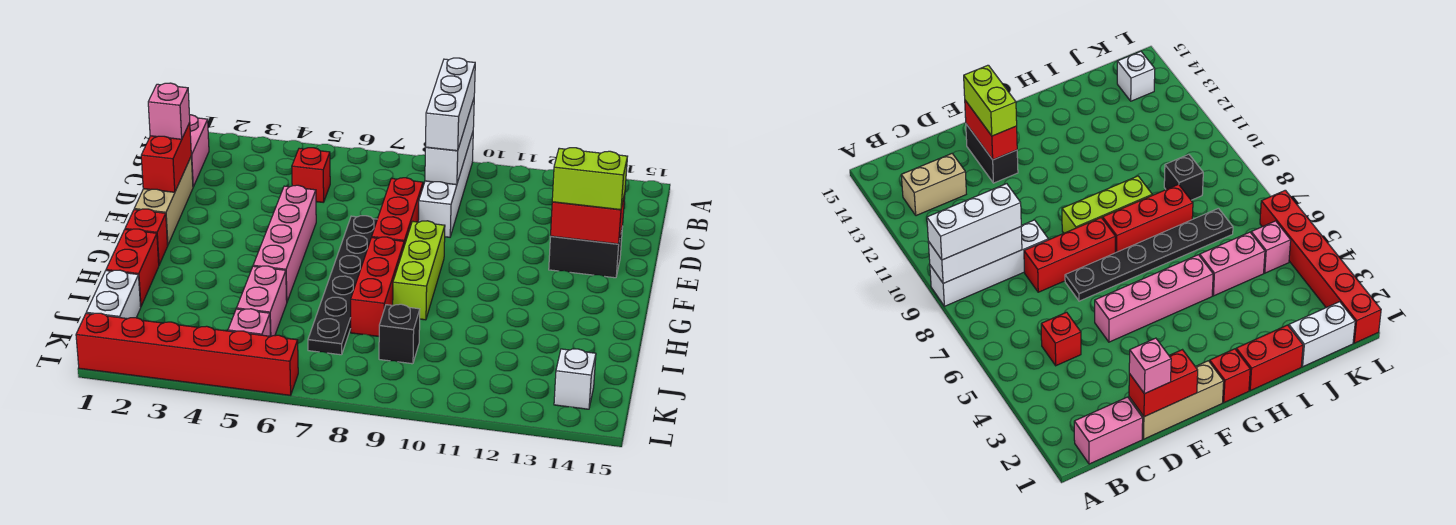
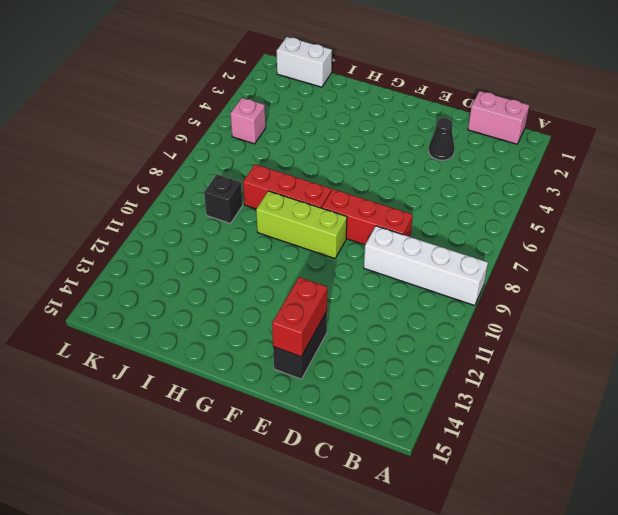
black 1x1 cone [429,118,455,160] -> none
none -> tan 1x2 brick [901,153,966,216]
none -> red 1x1 brick [292,148,330,202]
none -> tan 1x3 brick [134,157,193,245]

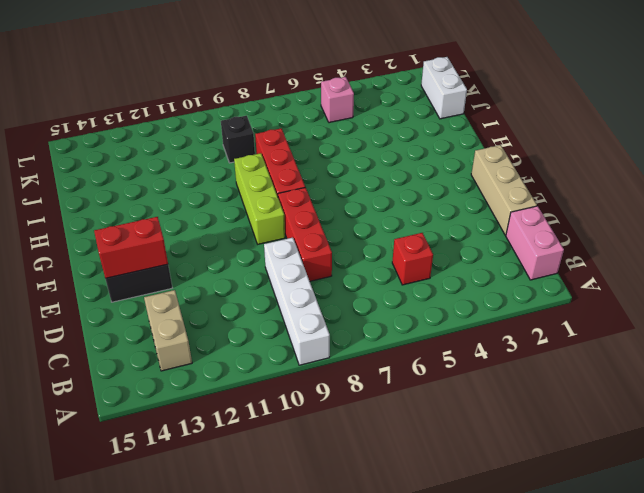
none -> pink 1x4 brick [253,185,316,301]
none -> black 1x6 plate [308,216,377,355]
none -> red 1x1 brick [125,209,168,265]

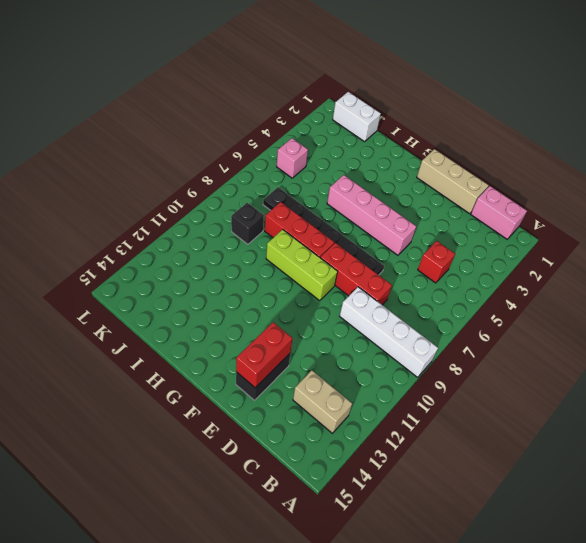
none -> red 1x1 brick [125,209,168,265]
none -> red 1x2 brick [106,229,159,307]
none -> pink 1x2 brick [237,266,287,336]

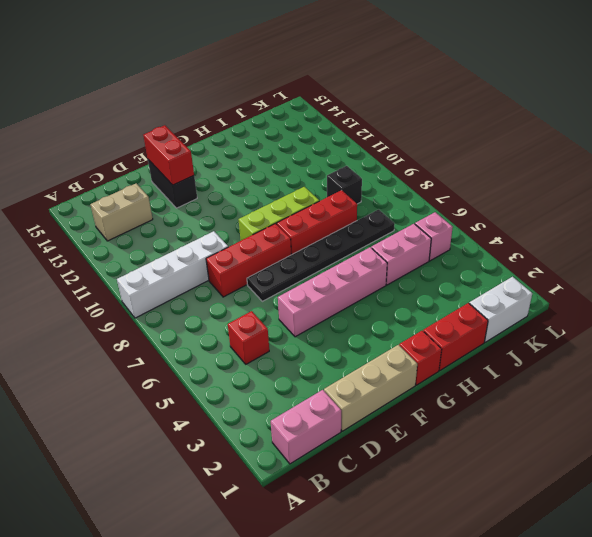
none -> white 1x1 brick [554,349,596,409]
none -> red 1x6 brick [76,313,298,395]
none -> white 1x3 brick [425,99,474,185]

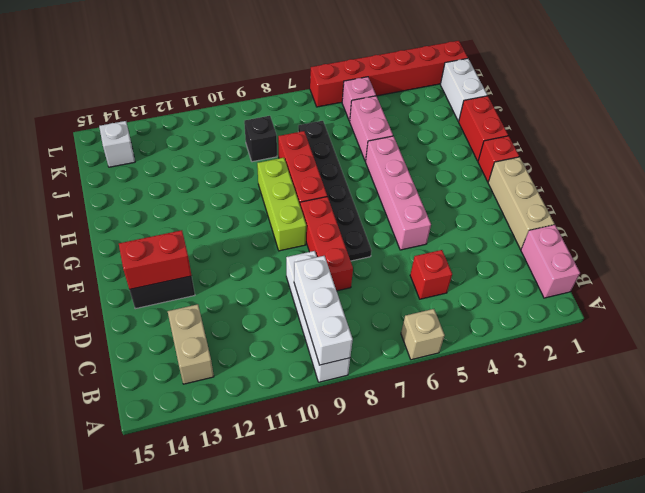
tan 1x1 brick [401,309,445,360] -> none
none -> red 1x2 brick [141,123,191,192]
none -> white 1x3 brick [425,58,475,151]
none -> pink 1x1 brick [148,83,190,139]

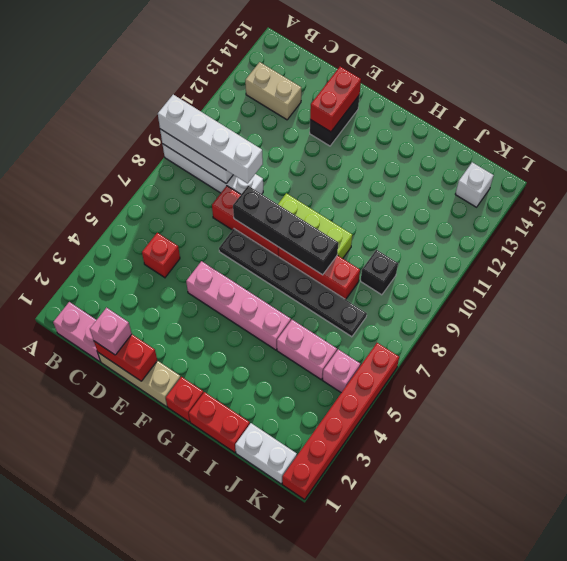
white 1x4 brick [158,95,263,183] -> white 1x3 brick [425,58,475,151]
black 1x4 brick [233,186,338,275] -> none
none -> lime 1x2 brick [552,148,628,210]

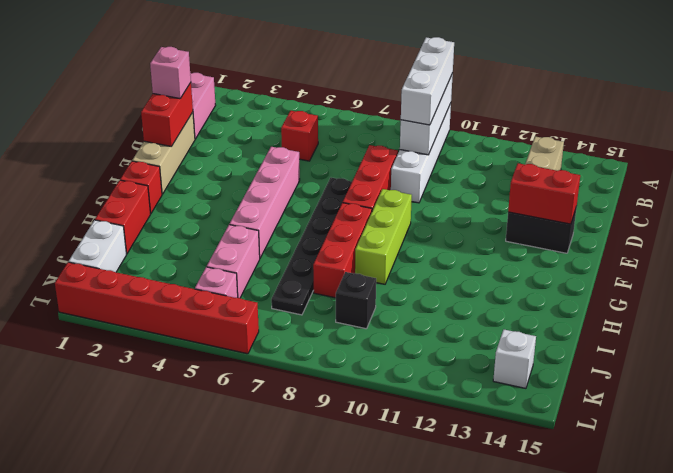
none -> lime 1x2 brick [552,148,628,210]

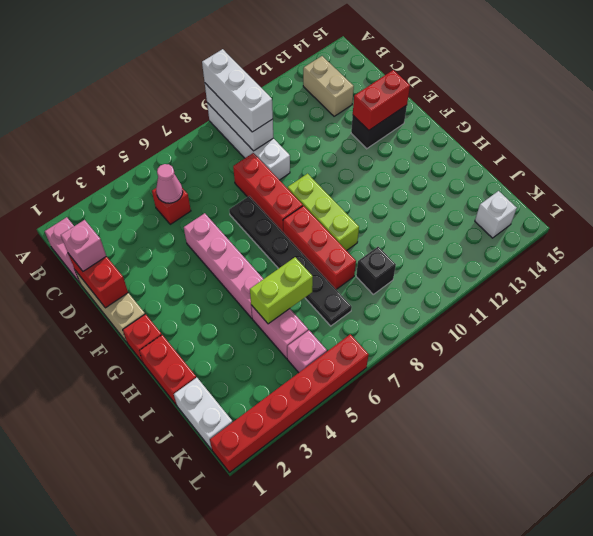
pink 1x1 cone [156,164,183,203] -> none
lime 1x2 brick [250,257,313,324] -> lime 1x2 brick moved to [552,148,628,210]

